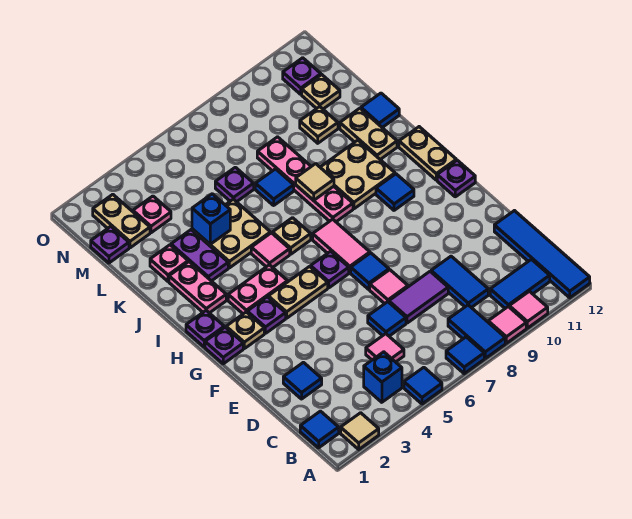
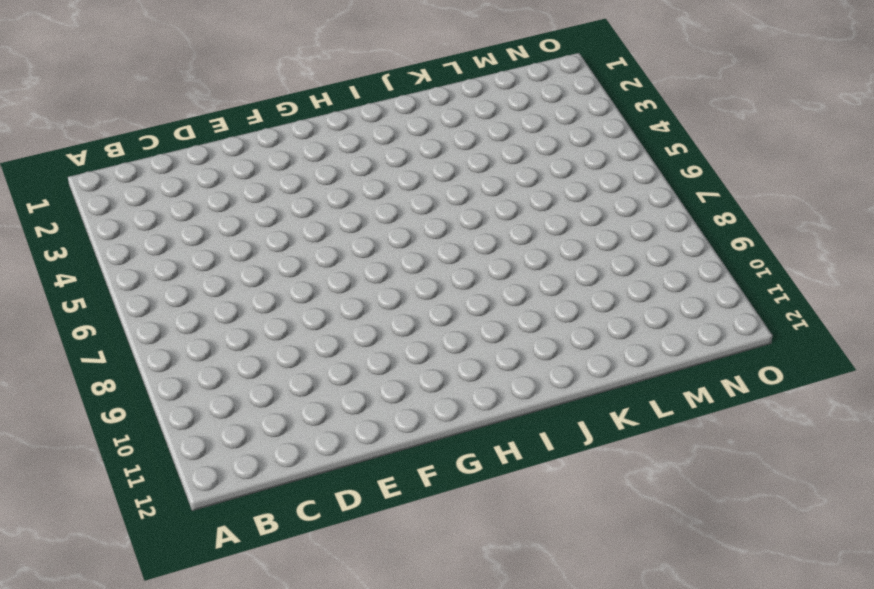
none -> tan 1x1 tile [341,413,379,449]
none -> blue 1x1 tile [404,367,442,404]
none -> blue 1x1 tile [446,337,484,374]
none -> blue 1x2 tile [448,305,505,358]

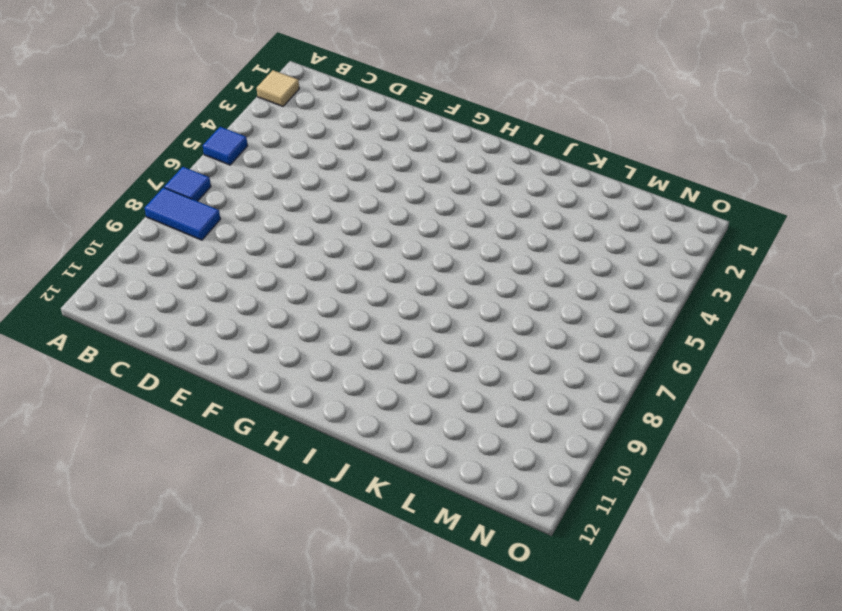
none -> pink 1x1 tile [488,307,526,343]
none -> pink 1x1 tile [509,291,548,328]
none -> blue 1x4 tile [494,211,590,298]
none -> blue 1x1 tile [300,411,339,448]

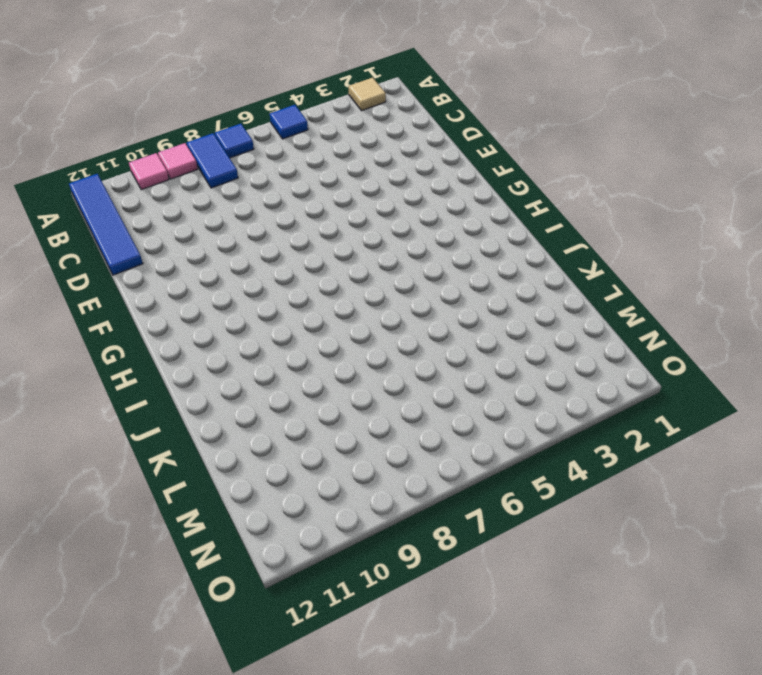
none -> blue 1x1 tile [300,411,339,448]
none -> blue 1x1 brick [364,352,402,402]
none -> blue 1x2 tile [490,259,550,308]
none -> pink 1x1 tile [366,334,404,362]

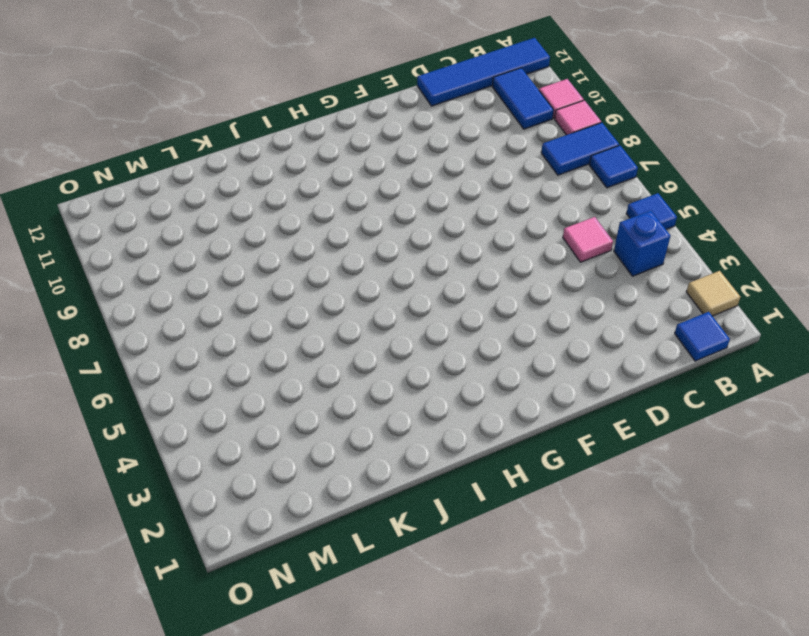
none -> blue 1x2 tile [431,256,488,308]
none -> blue 1x1 tile [283,362,322,399]
none -> blue 1x1 tile [368,302,406,336]
none -> purple 1x2 tile [389,272,448,323]

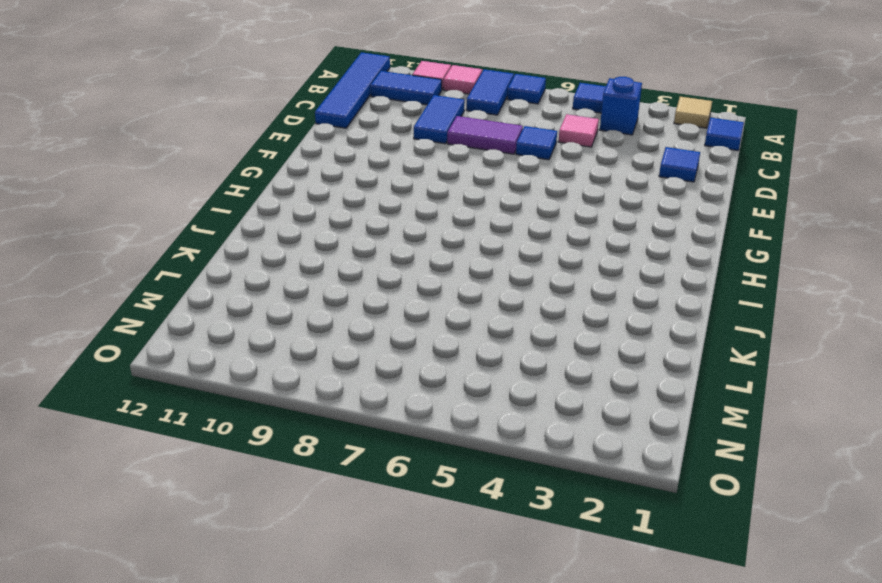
none -> pink 1x1 tile [370,270,408,304]
none -> blue 1x1 tile [351,253,389,290]
none -> purple 1x1 plate [205,327,243,364]
none -> tan 1x1 plate [226,312,264,349]

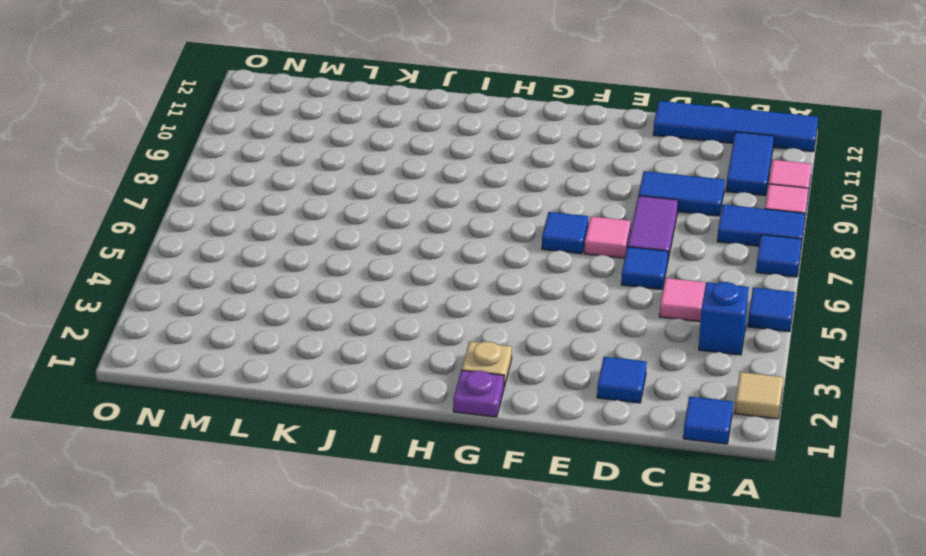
none -> purple 1x1 plate [247,297,286,333]
none -> tan 1x2 plate [268,267,328,318]
none -> purple 1x1 plate [311,251,349,288]
none -> pink 1x2 tile [313,219,370,273]

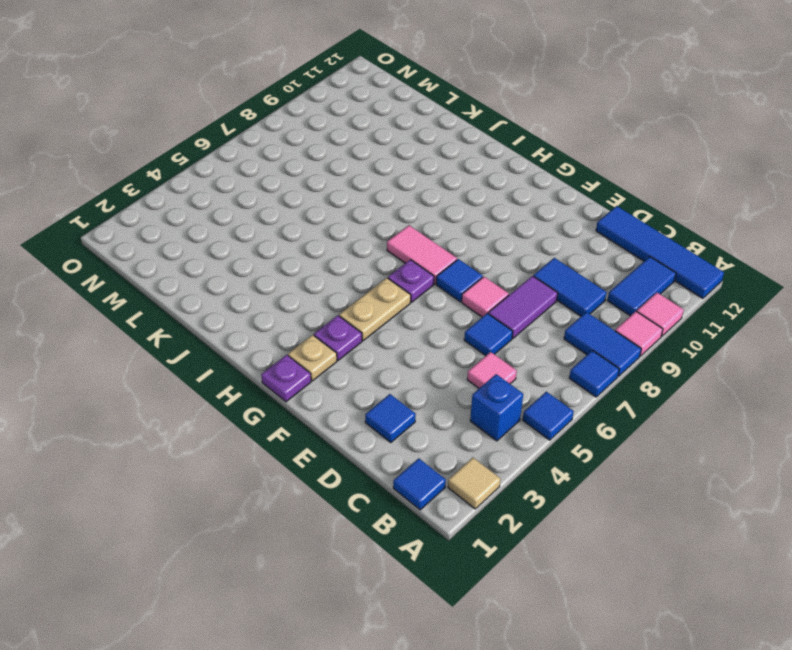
none -> purple 1x1 plate [437,160,475,197]
none -> purple 1x1 plate [186,311,224,347]
none -> pink 1x2 plate [228,265,288,314]
none -> blue 1x1 tile [376,174,414,210]

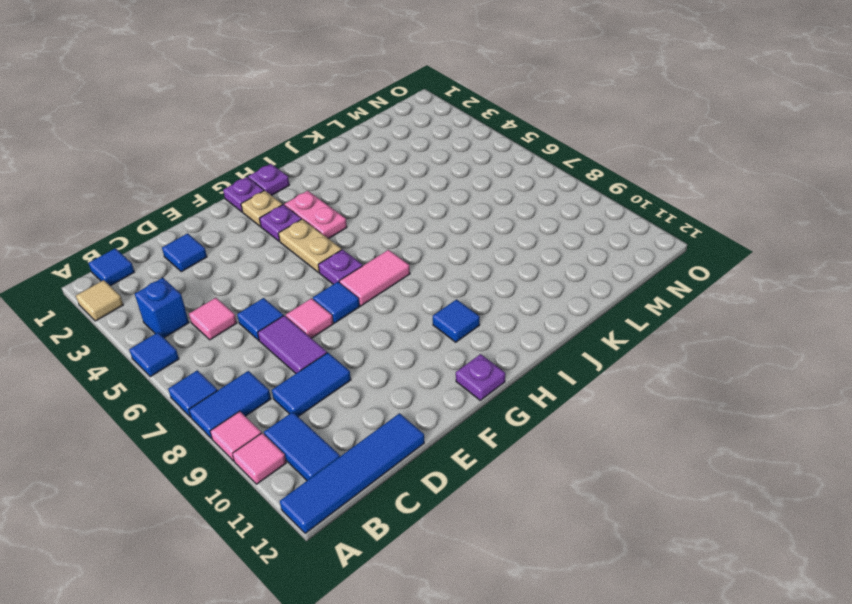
none -> tan 1x2 plate [399,127,456,180]
none -> pink 1x2 plate [169,262,226,313]
none -> pink 1x1 tile [251,233,290,267]
none -> tan 1x1 plate [272,218,311,254]

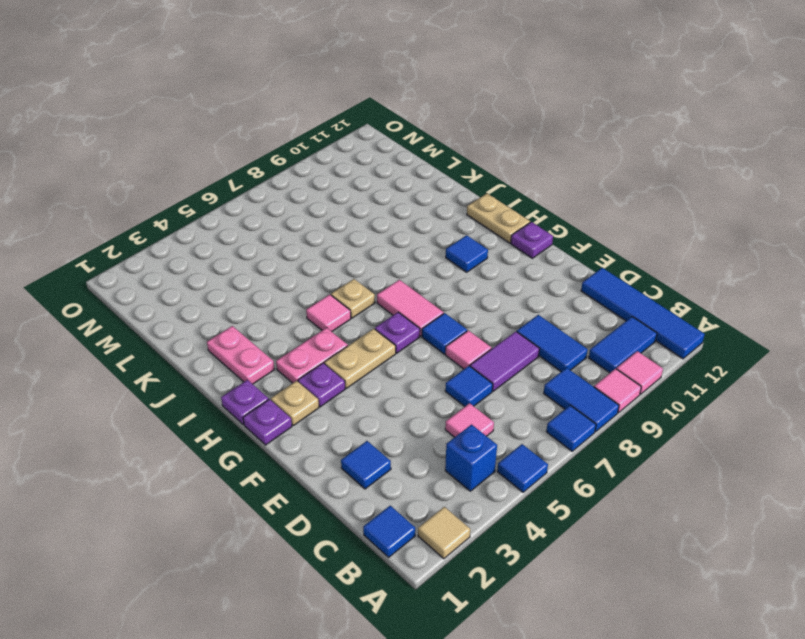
none -> pink 1x4 plate [257,137,353,222]
none -> tan 2x2 plate [320,140,395,209]
none -> purple 1x2 plate [171,230,228,281]
none -> tan 2x2 plate [192,199,271,268]

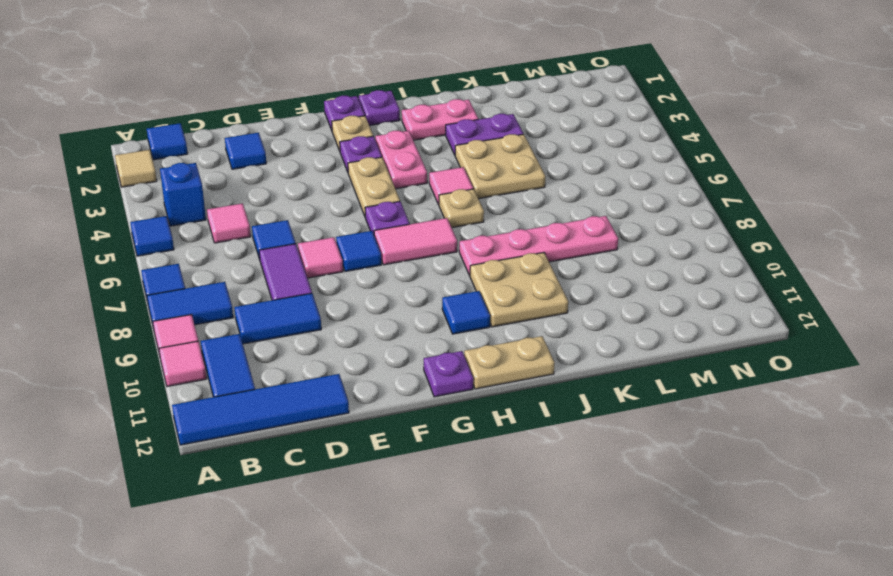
none -> tan 1x2 plate [340,108,397,159]
none -> pink 1x1 plate [150,245,188,281]
none -> blue 1x1 tile [255,169,294,205]
none -> blue 1x1 tile [361,93,399,128]

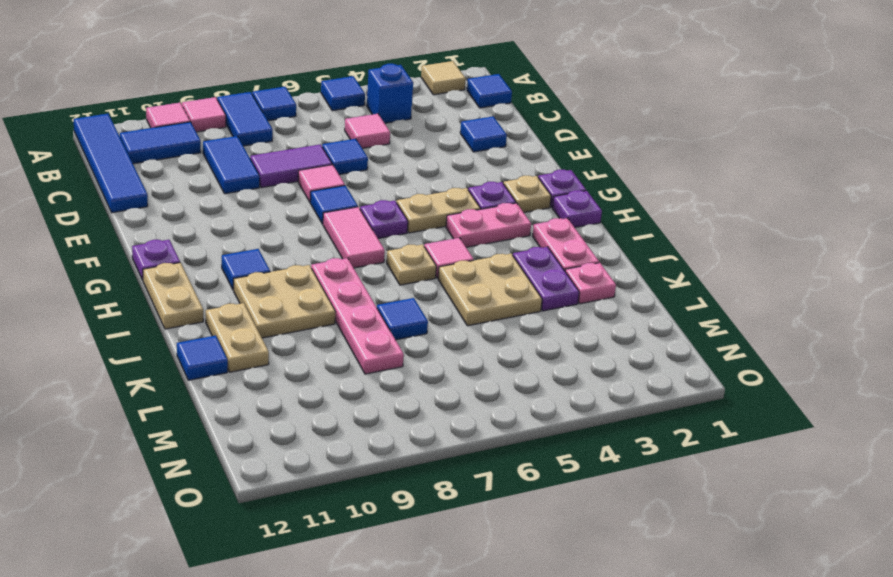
none -> purple 1x1 plate [215,167,254,202]
none -> tan 1x1 plate [300,107,338,143]
none -> purple 1x1 plate [91,226,129,263]
none -> tan 1x2 plate [93,194,150,248]

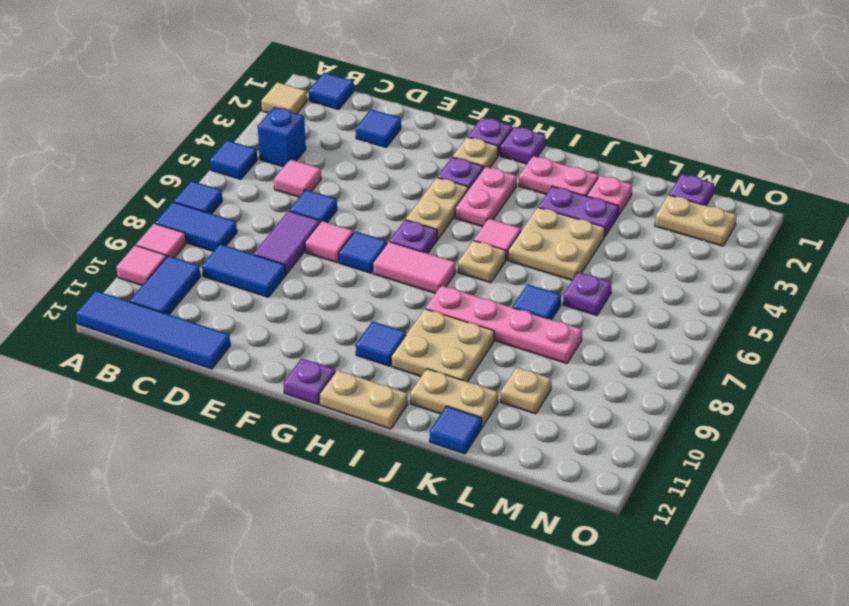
none -> pink 1x1 plate [133,196,171,233]
none -> tan 1x1 plate [302,75,340,109]
none -> purple 1x1 plate [283,58,321,94]
none -> tan 1x1 tile [296,164,334,200]

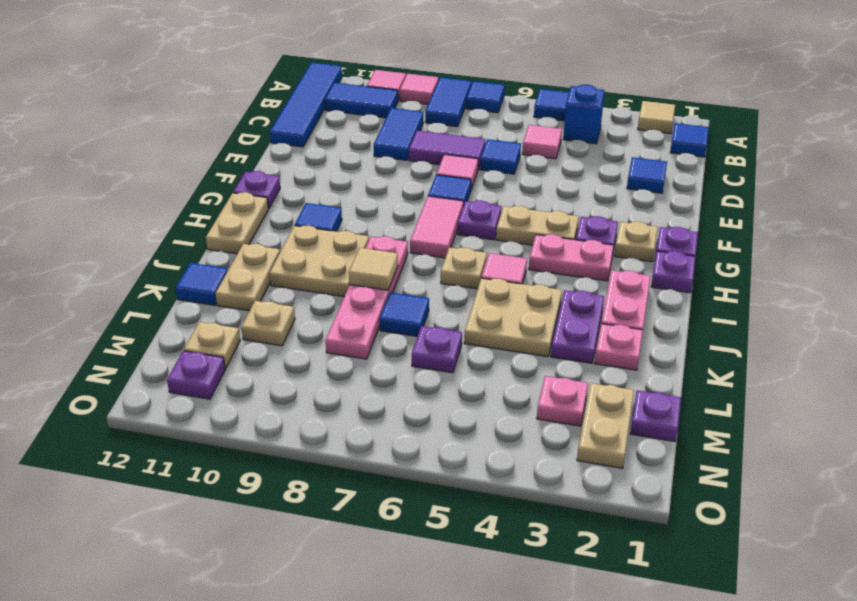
none -> blue 1x1 brick [192,194,230,244]

